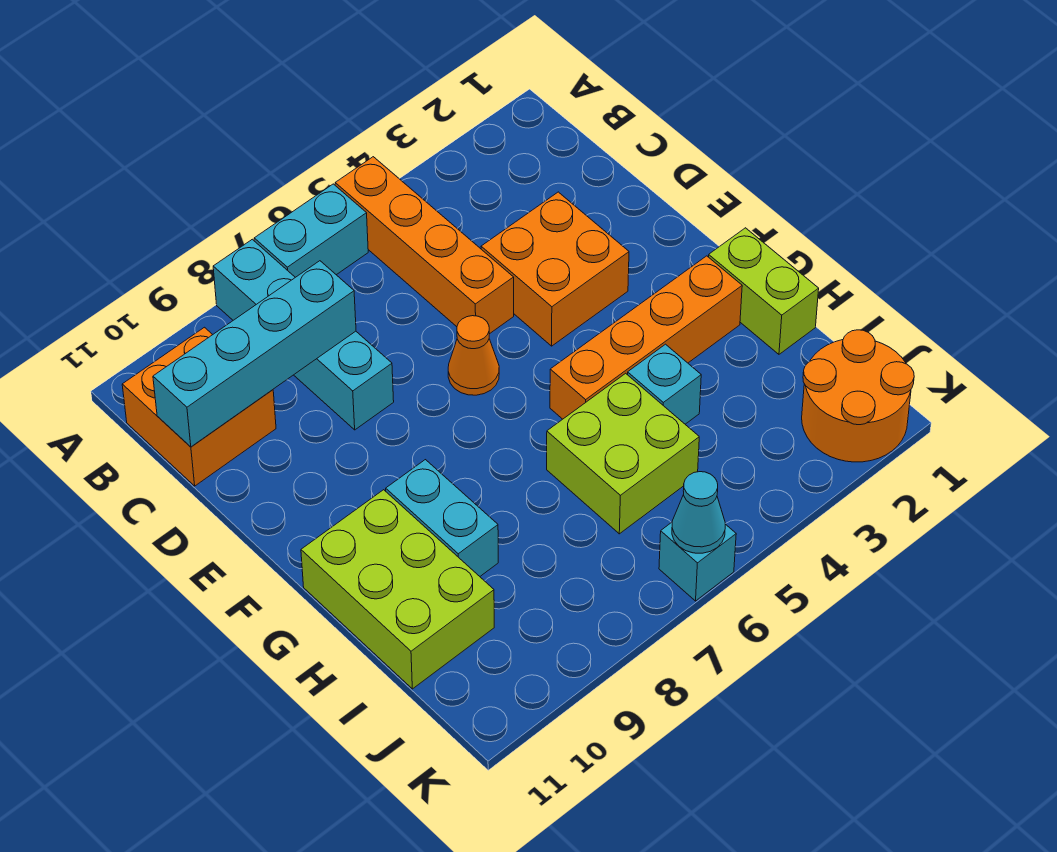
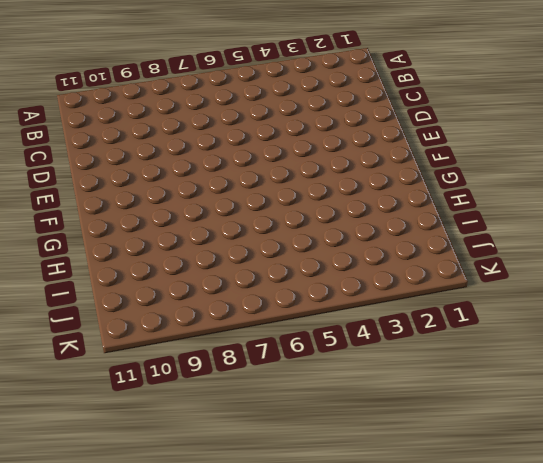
none -> orange 1x4 brick [335,157,514,334]
none -> cyan 1x2 brick [254,184,368,277]
none -> cyan 1x4 brick [213,239,394,430]

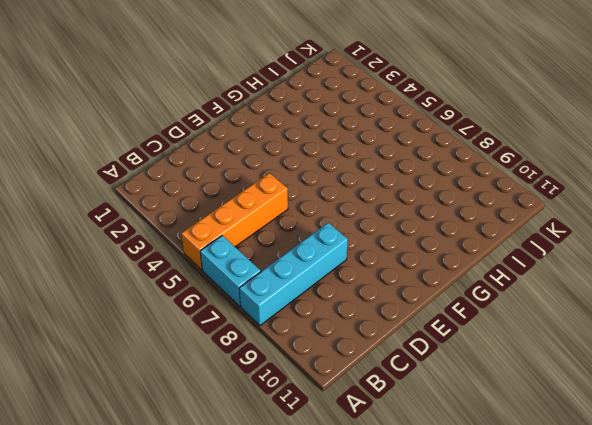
none -> orange 2x2 brick [122,327,276,486]
none -> orange 2x2 brick [481,192,629,346]
none -> orange 1x1 cone [448,316,499,395]

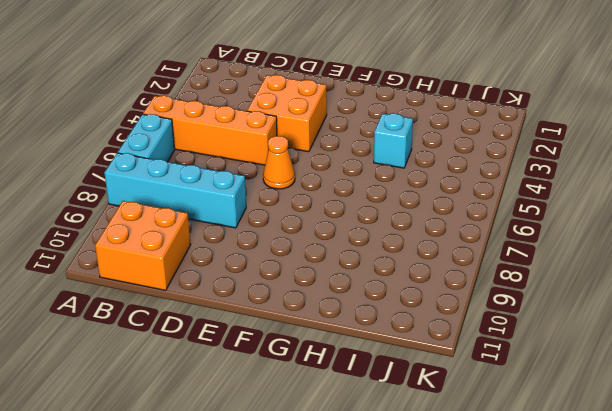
none -> lime 1x2 brick [709,228,819,354]
none -> orange 1x4 brick [550,256,742,419]
none -> cyan 1x2 brick [386,460,498,576]

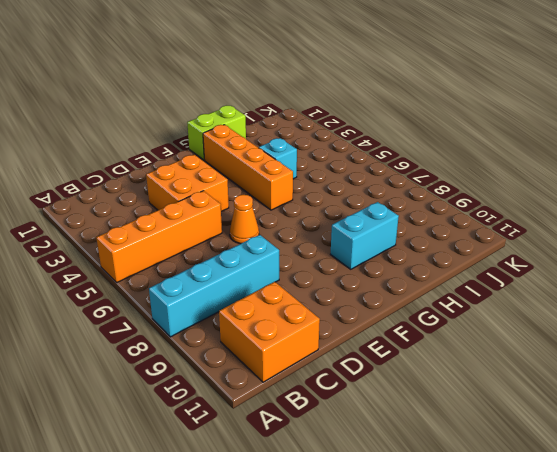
none -> cyan 1x2 brick [254,184,368,277]
none -> lime 2x3 brick [301,490,494,689]
none -> lime 2x2 brick [547,373,699,534]

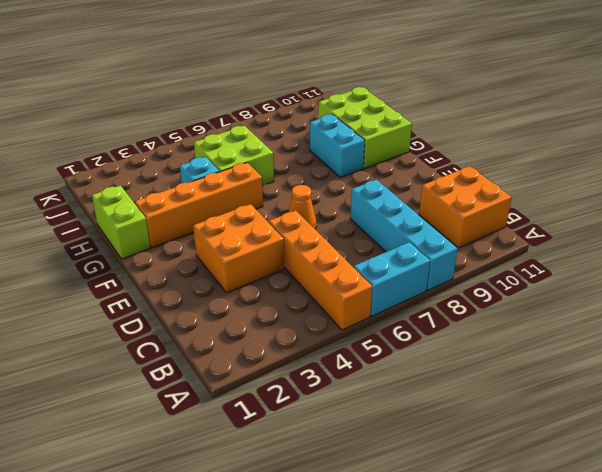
none -> orange 2x2 round brick [802,330,914,462]
none -> cyan 1x1 brick [659,522,736,601]
none -> cyan 1x4 brick [153,261,356,447]

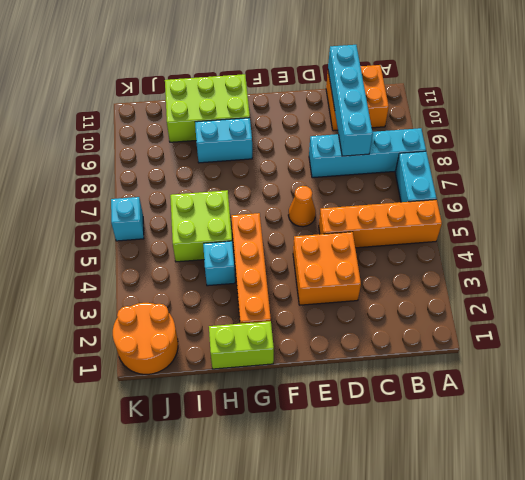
none -> cyan 1x1 cone [672,472,725,553]

